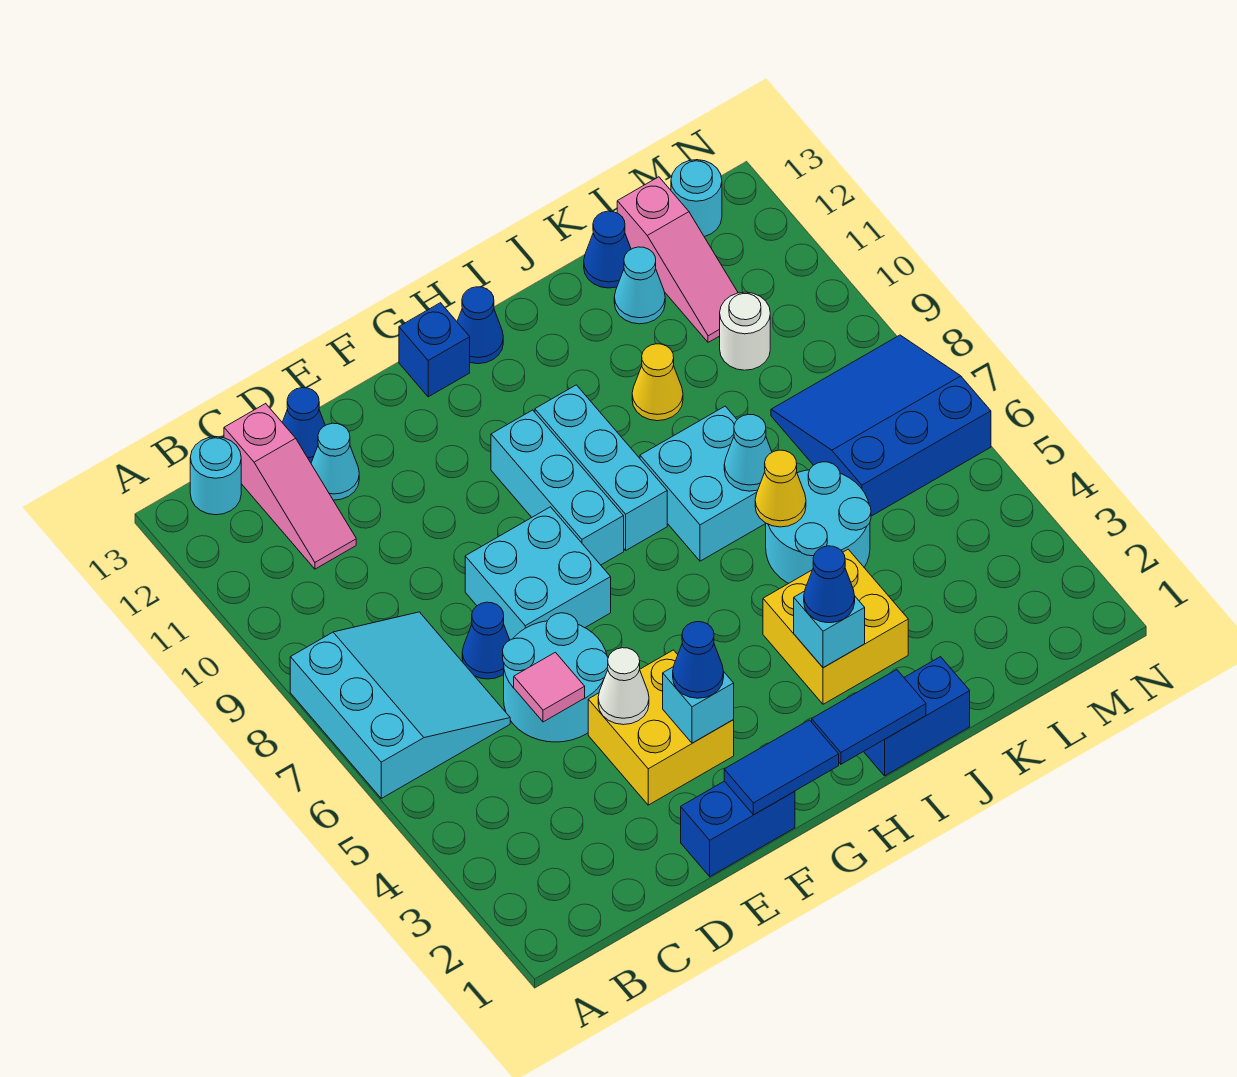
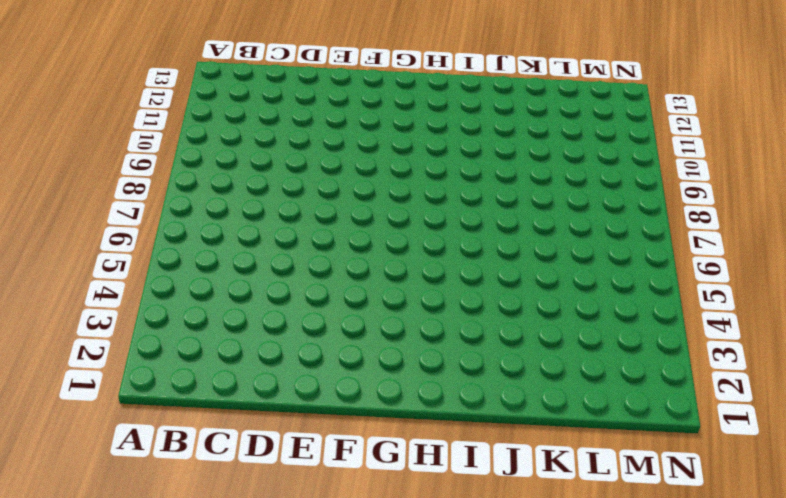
none -> cyan 3x3 slope [290,612,510,798]
none -> cyan 1x1 round brick [190,437,241,515]
none -> pink 1x3 slope [224,403,356,569]
none -> cyan 2x2 round brick [503,613,608,742]

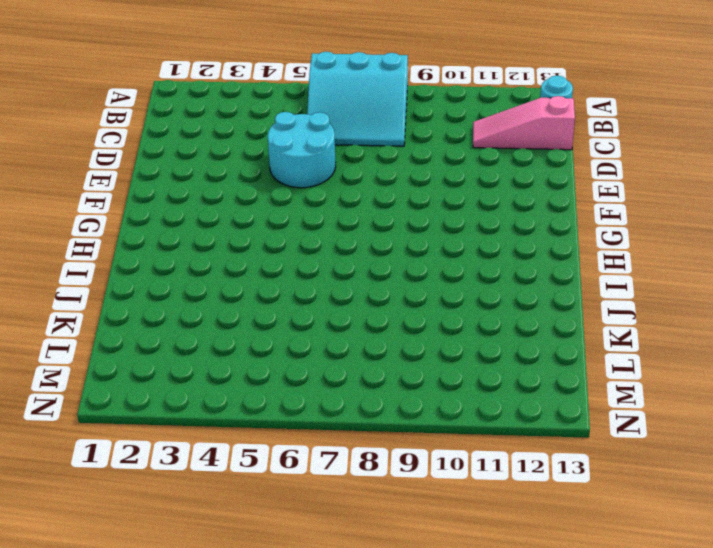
none -> blue 1x1 cone [462,602,510,679]
none -> cyan 1x1 cone [311,423,359,500]
none -> blue 1x1 cone [282,388,325,463]
none -> blue 1x2 brick [681,781,795,877]

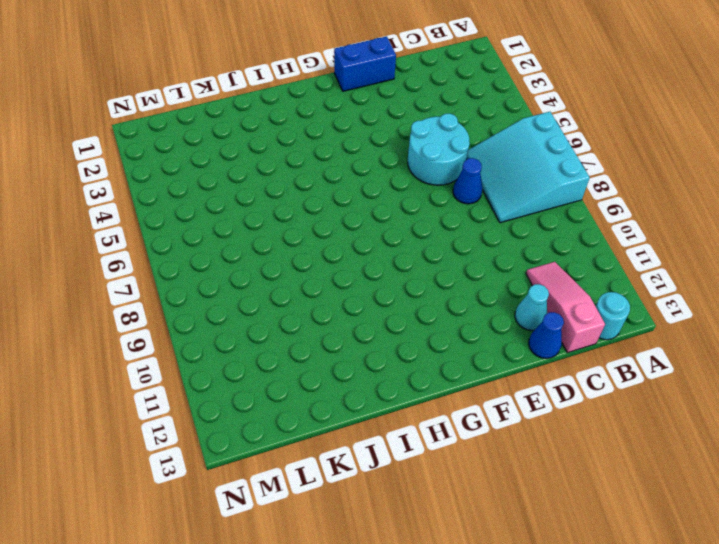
none -> yellow 2x2 brick [588,650,734,805]
none -> cyan 2x2 brick [465,507,611,640]
none -> cyan 1x3 brick [491,410,624,565]
none -> blue 1x1 brick [399,303,470,397]

